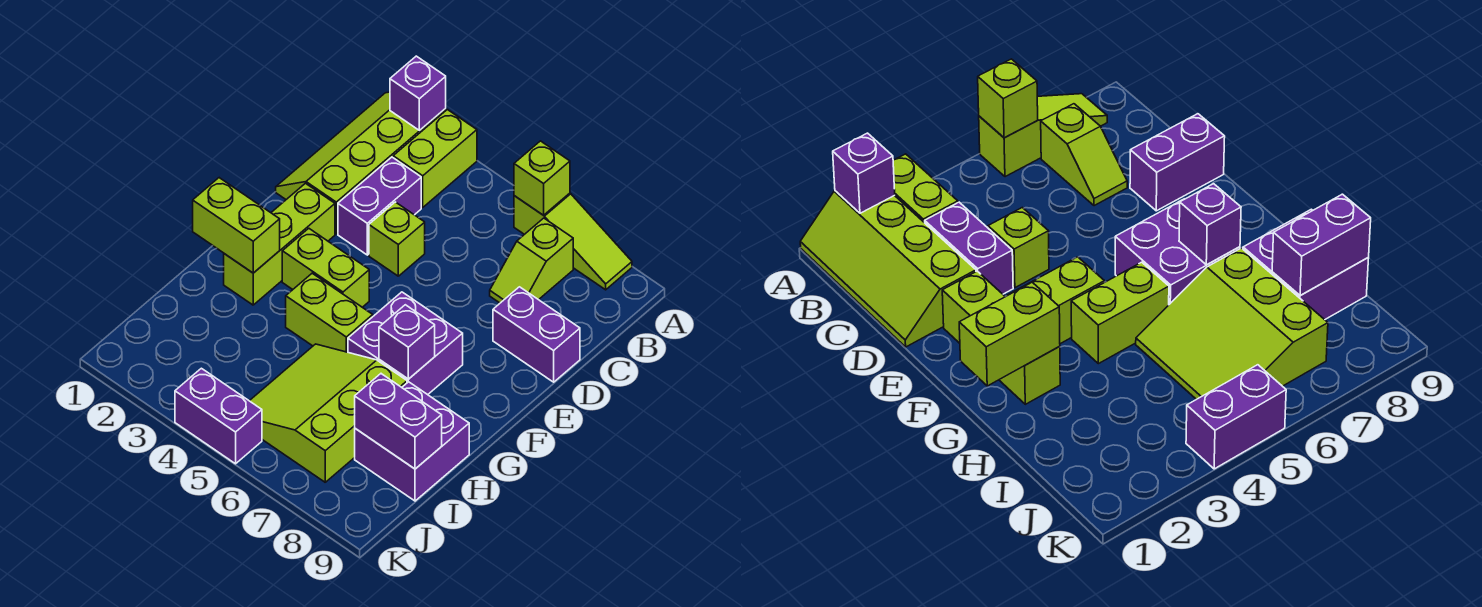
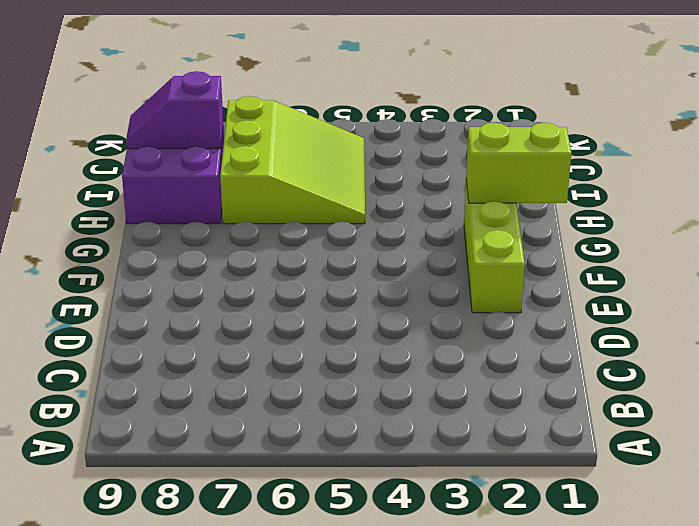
purple 1x2 slope [126,71,223,149] -> purple 1x2 brick [355,374,442,469]
none -> lime 2x4 slope [276,92,446,234]
none -> lime 1x2 brick [393,110,477,207]
none -> lime 1x3 slope [514,193,632,290]

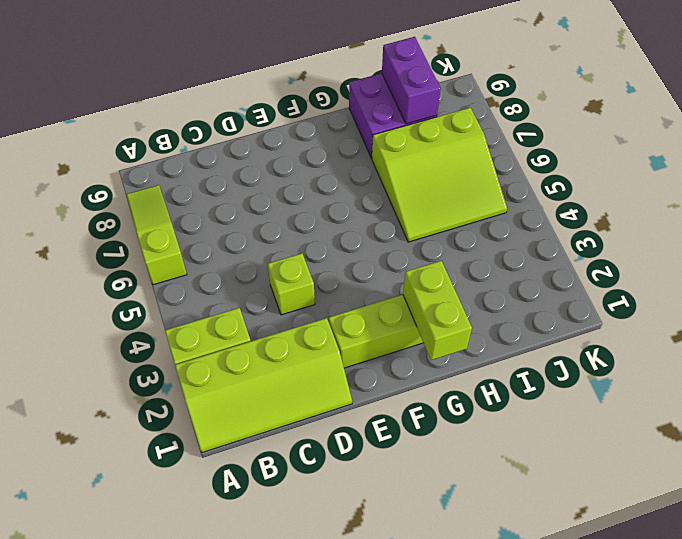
none -> lime 1x2 slope [490,218,573,303]
none -> purple 1x2 brick [338,157,421,255]
none -> purple 1x2 brick [493,287,580,382]

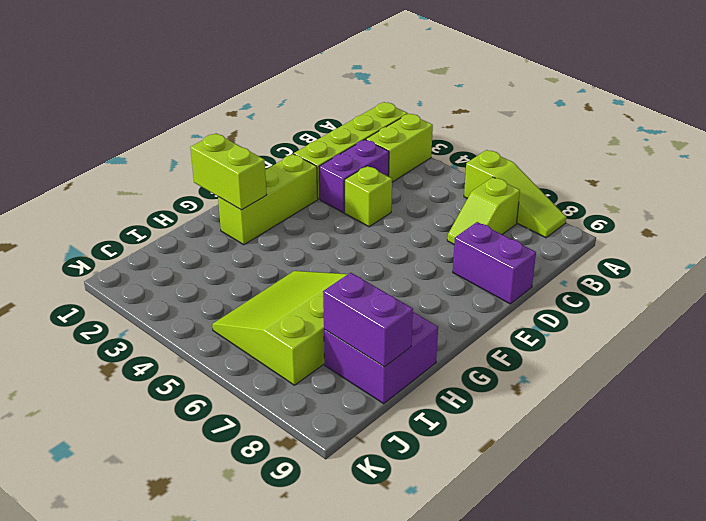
none -> lime 1x2 brick [282,228,369,307]
none -> purple 2x2 brick [348,292,463,395]
none -> lime 1x2 brick [286,273,373,352]

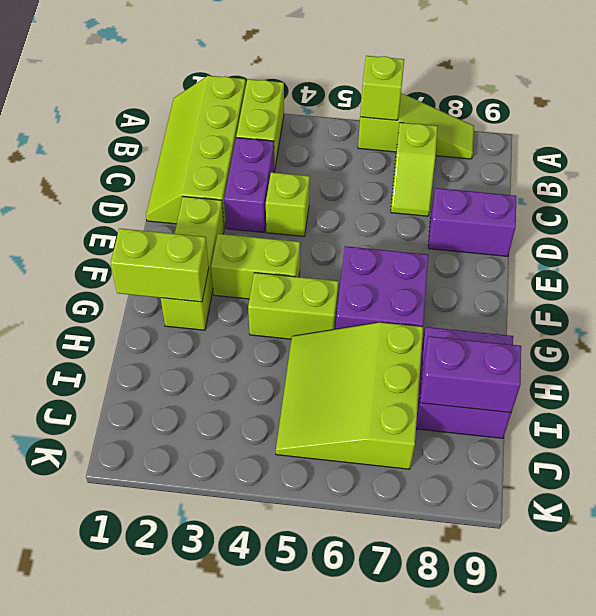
none -> purple 1x2 brick [175,368,262,464]
none -> purple 1x1 brick [390,56,446,130]
none -> purple 1x1 brick [379,305,435,379]

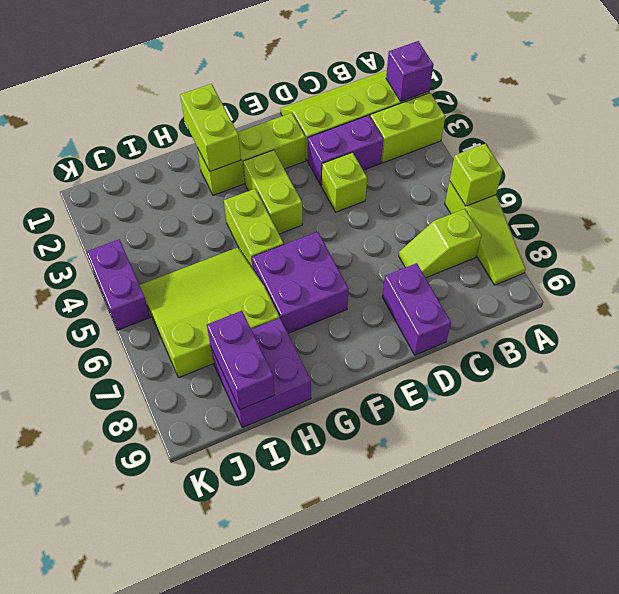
none -> purple 1x1 brick [379,305,435,379]

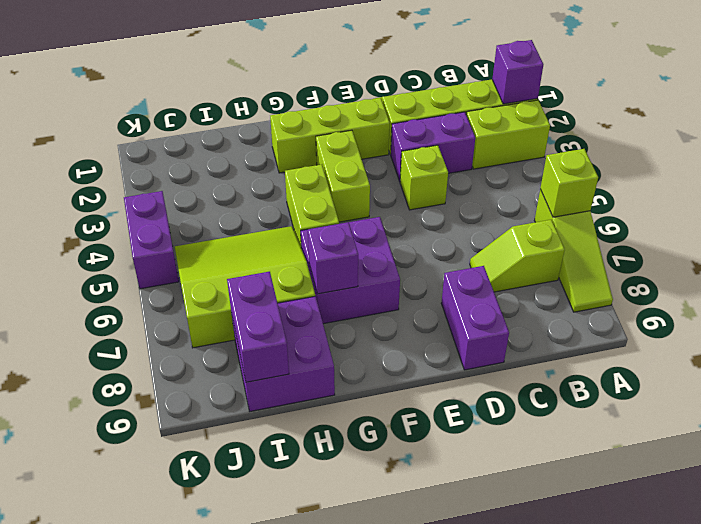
none -> lime 1x2 brick [193,178,280,273]

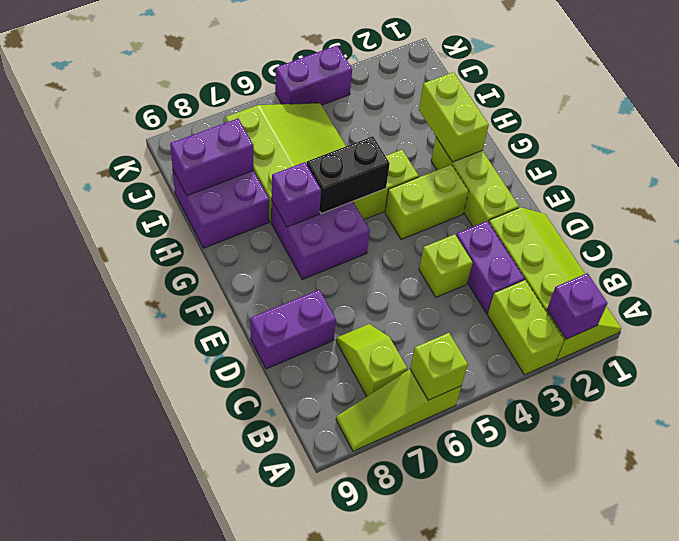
lime 1x2 brick [419,72,489,162] -> lime 1x2 brick turned to [193,178,280,273]
black 1x2 brick [307,136,390,214] -> none

